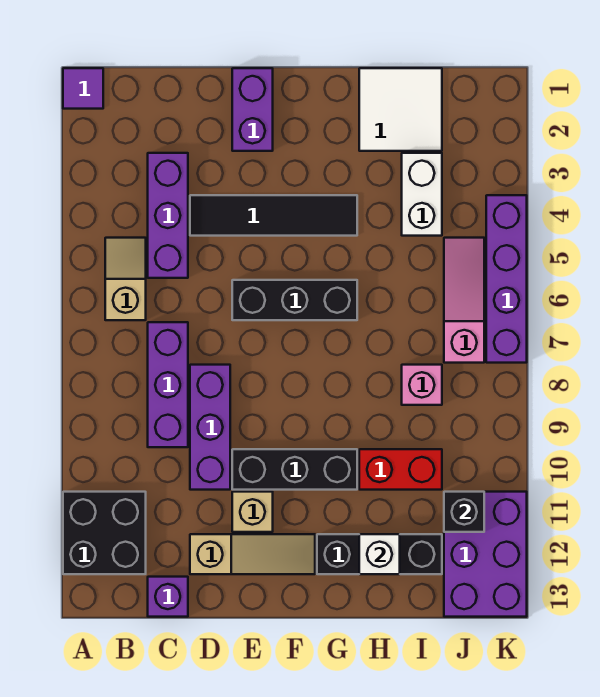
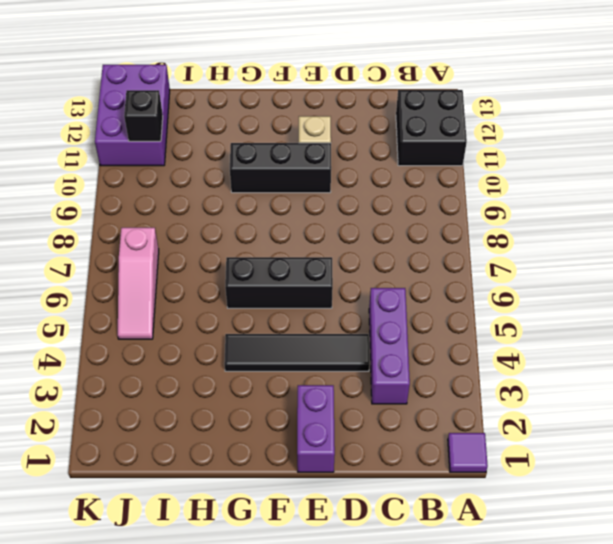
none -> tan 1x2 slope [105,238,146,320]
none -> purple 1x3 brick [148,322,188,447]
none -> purple 1x1 brick [148,577,188,617]

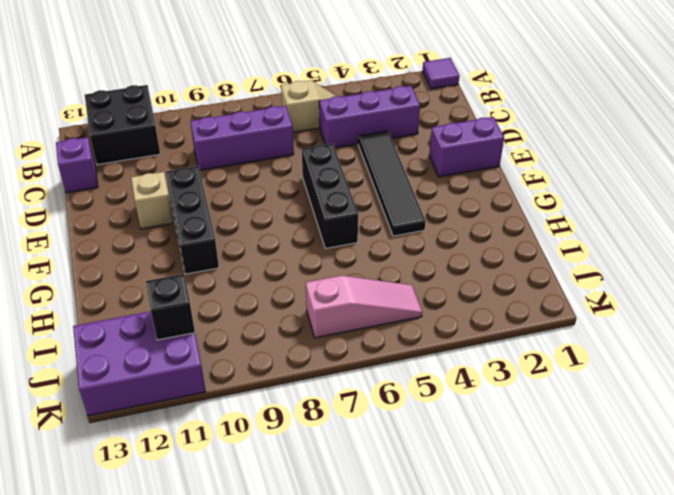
none -> purple 1x3 brick [190,365,230,490]
none -> tan 1x3 slope [190,534,315,574]
none -> black 1x3 brick [317,534,442,574]

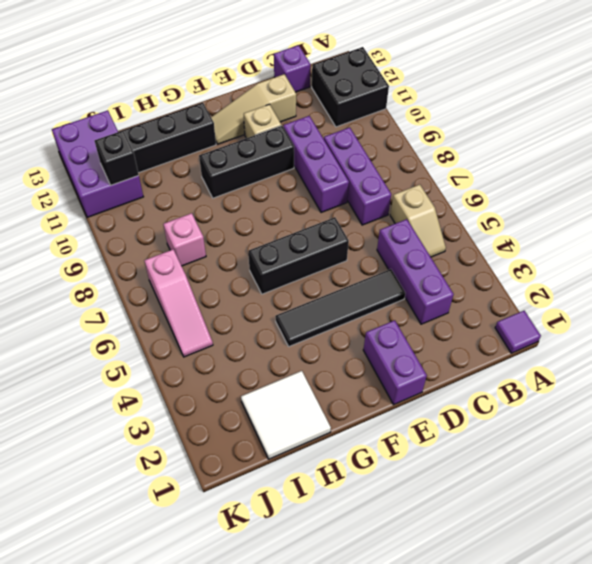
none -> red 1x2 brick [359,449,442,490]
none -> white 1x2 brick [402,153,442,236]
none -> purple 1x4 brick [486,195,527,363]

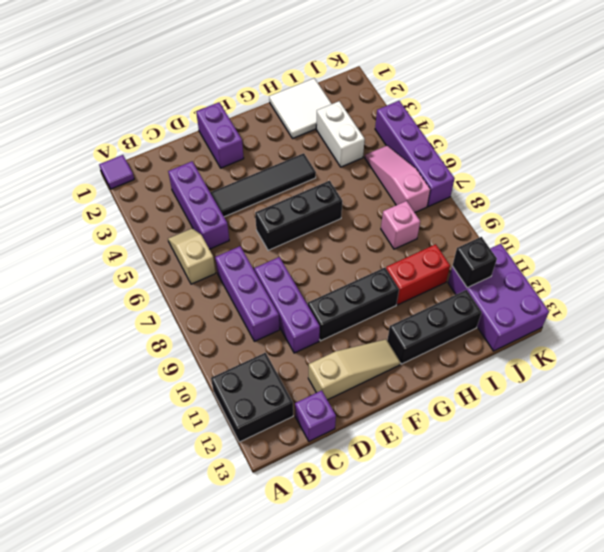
none -> tan 1x1 brick [232,492,273,532]
none -> white 1x1 brick [359,534,400,574]

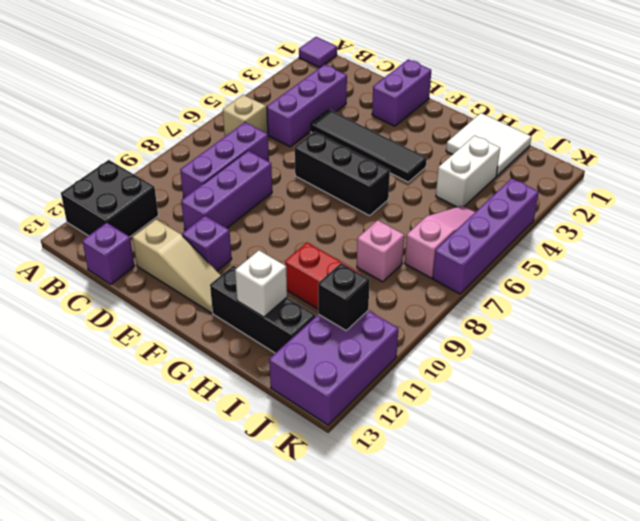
purple 1x1 brick [182,216,232,271] -> tan 1x1 brick [232,492,273,532]
none -> black 1x3 brick [232,449,357,490]

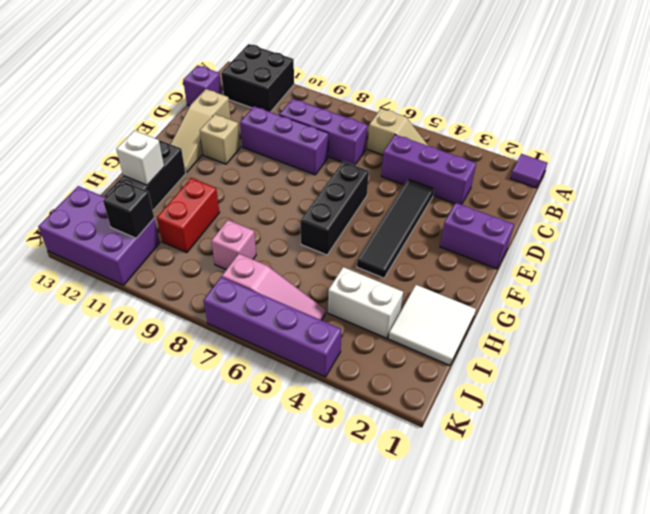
none -> black 1x3 brick [232,449,357,490]

